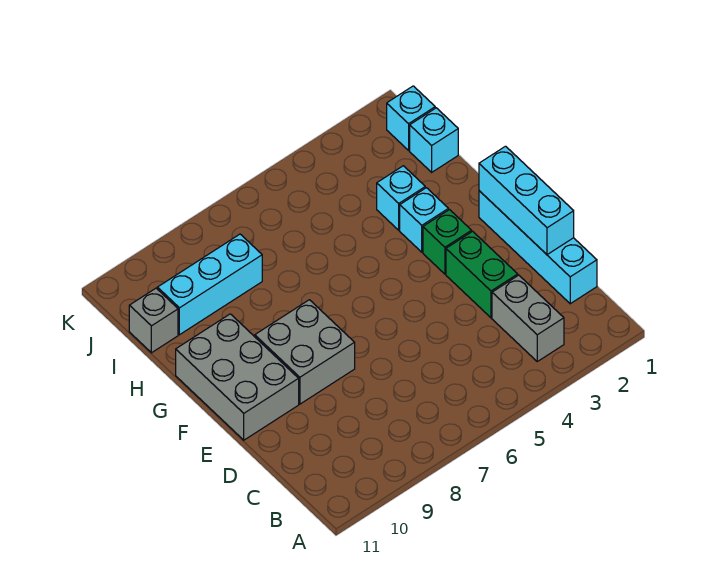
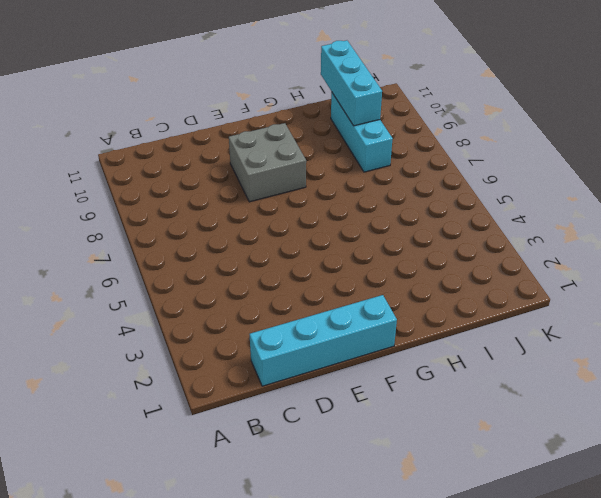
cyan 1x3 brick [321,40,382,126] -> cyan 1x3 brick turned to [479,146,574,255]
none -> grey 1x2 brick [492,275,564,361]
none -> green 1x2 brick [446,231,518,318]
none -> grey 2x3 brick [176,314,299,440]

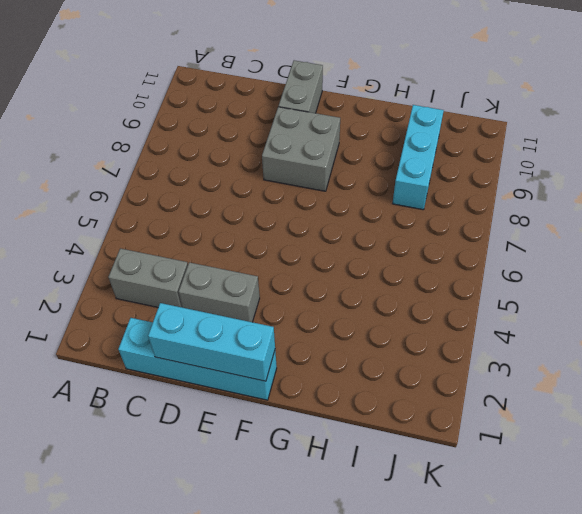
grey 1x2 brick [179,262,260,322] -> green 1x2 brick [446,231,518,318]
grey 1x2 brick [279,60,323,113] -> grey 2x3 brick [176,314,299,440]
none -> green 1x1 brick [423,210,472,274]
none -> cyan 1x1 brick [400,188,448,252]
none -> cyan 1x1 brick [377,166,425,230]

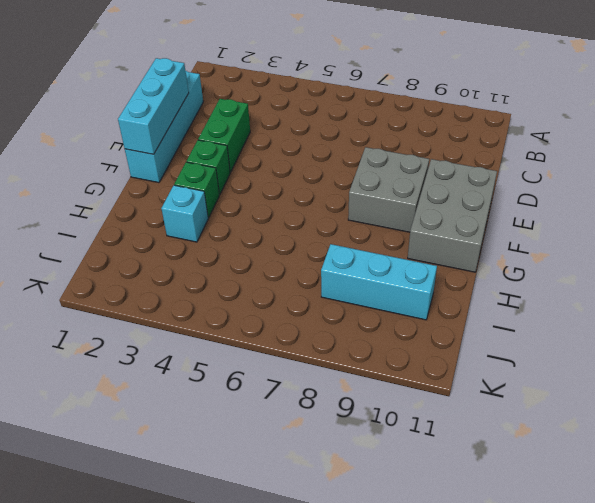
green 1x1 brick [174,162,219,218] -> cyan 1x1 brick [400,188,448,252]
none -> grey 1x2 brick [492,275,564,361]
none -> cyan 1x1 brick [410,108,458,172]
none -> grey 1x1 brick [129,288,178,353]

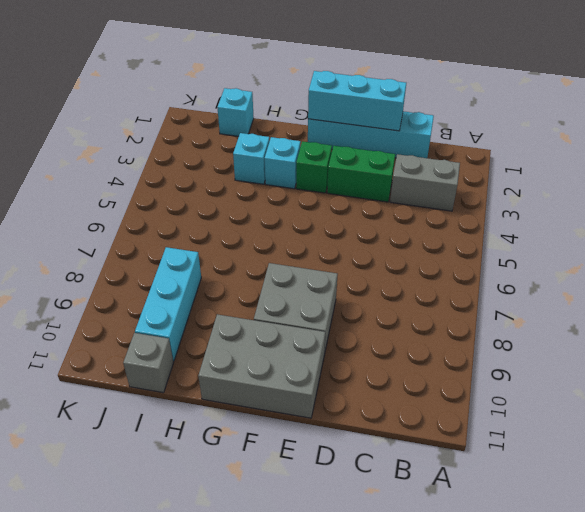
none -> cyan 1x1 brick [387,86,435,150]

